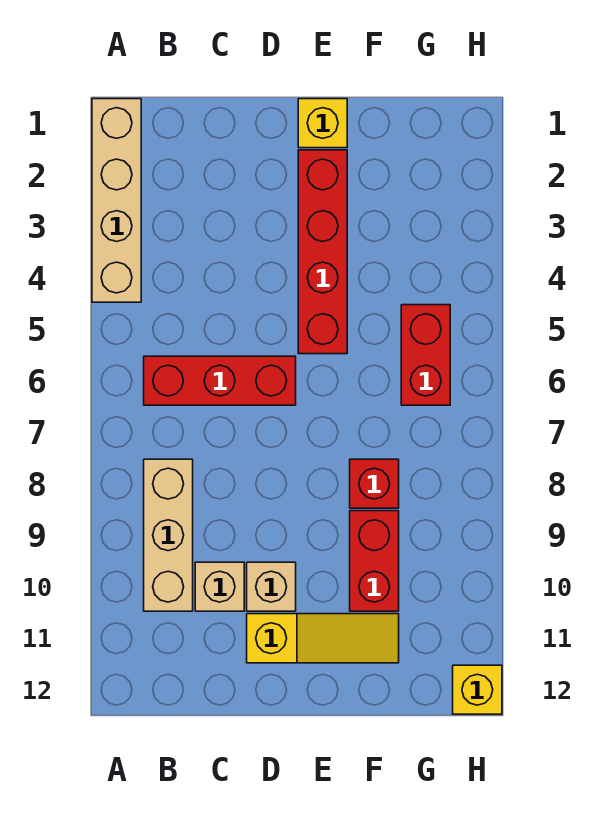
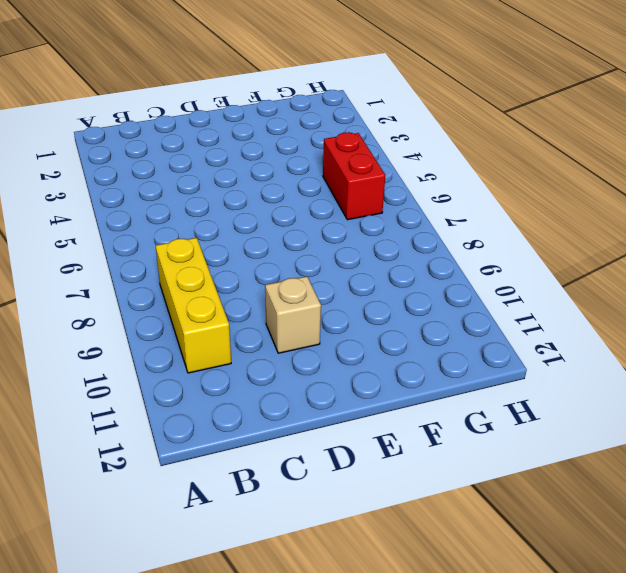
yellow 1x3 brick [156,238,231,373] -> tan 1x3 brick [144,459,193,611]
none -> tan 1x4 brick [92,99,141,302]
none -> red 1x3 brick [144,356,296,405]
none -> tan 1x1 brick [195,562,244,611]

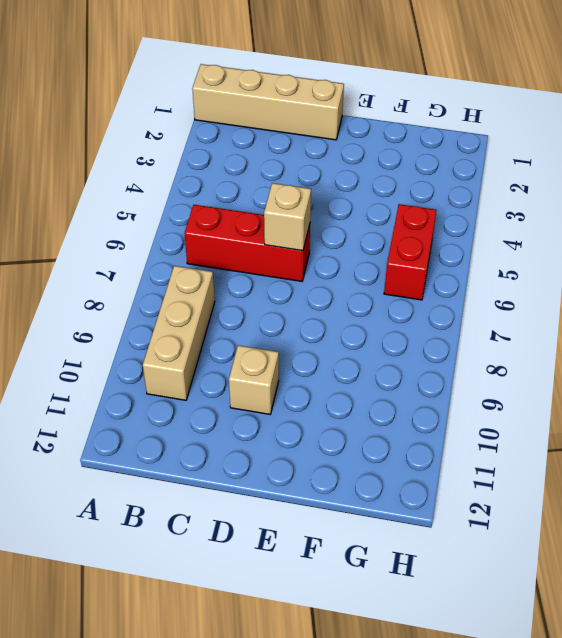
tan 1x4 brick [192,64,344,140] -> tan 1x4 brick turned to [92,99,141,302]
tan 1x1 brick [264,183,311,251] -> tan 1x1 brick moved to [195,562,244,611]
none -> yellow 1x3 slope [247,614,399,663]
none -> yellow 1x1 brick [298,99,347,148]
none -> red 1x4 brick [298,150,347,354]

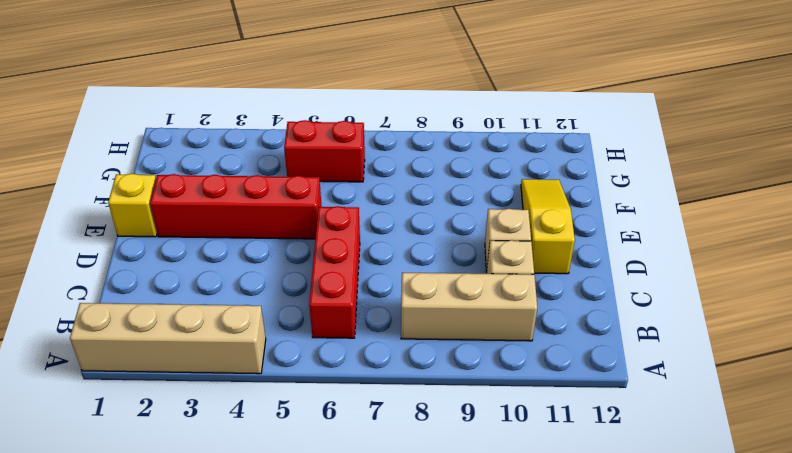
none -> red 1x1 brick [350,459,399,508]
none -> red 1x2 brick [350,511,399,611]
none -> yellow 1x1 brick [453,665,502,714]

